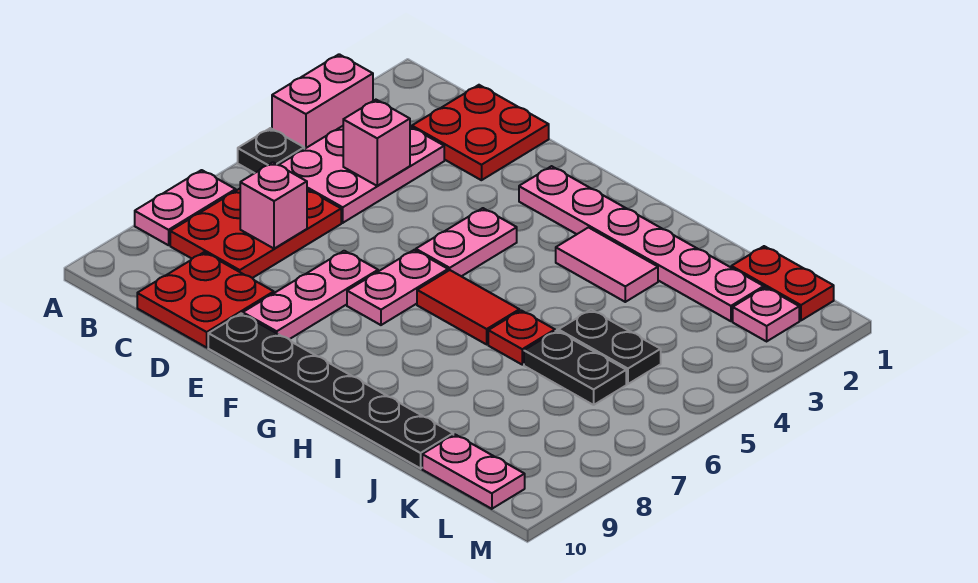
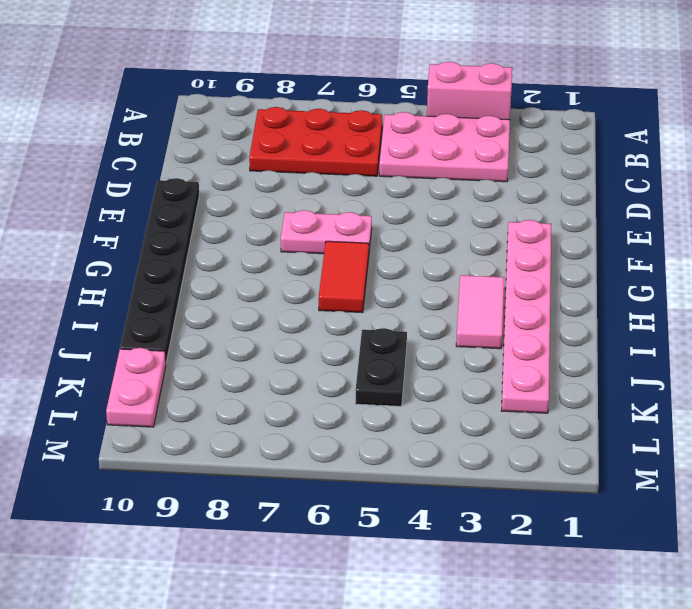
none -> black 1x1 plate [238,128,304,173]
none -> pink 1x2 plate [135,170,236,245]
none -> red 2x2 plate [412,85,549,180]

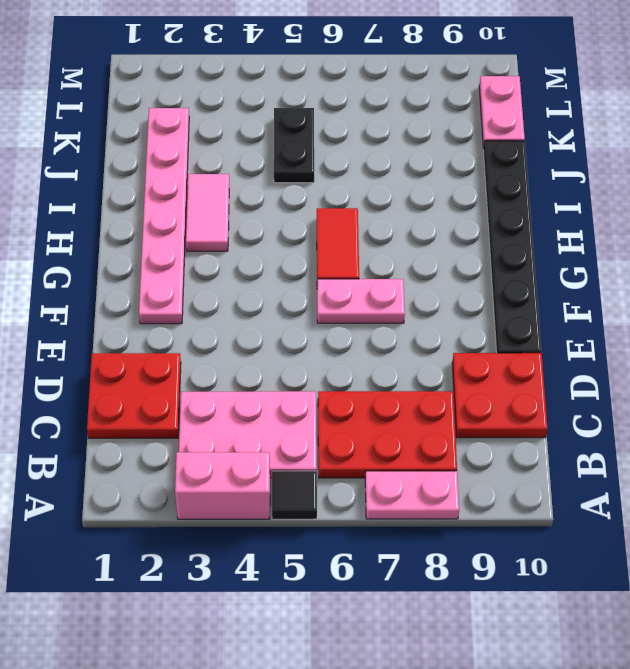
black 1x1 tile [272,471,317,519] -> black 1x1 plate [238,128,304,173]
none -> pink 1x3 plate [243,251,378,339]
none -> pink 1x2 plate [416,208,517,276]
none -> red 1x1 plate [488,310,555,365]

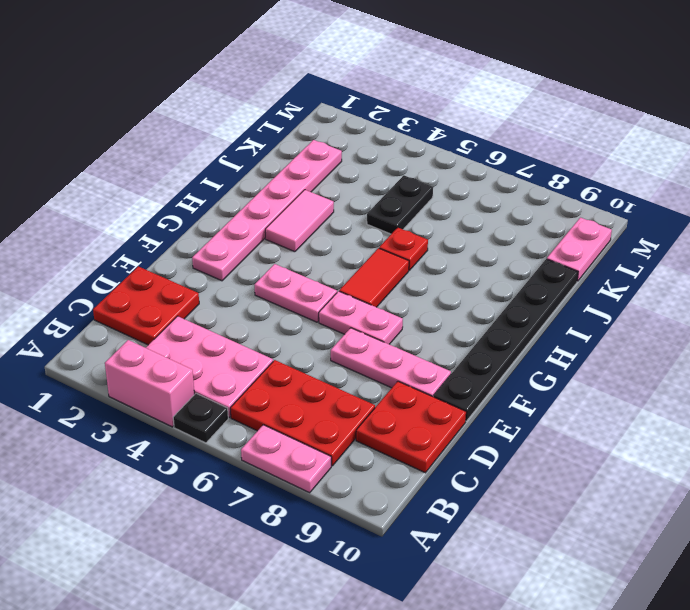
none -> black 1x2 plate [524,331,626,405]
none -> red 1x2 plate [731,246,834,321]
none -> pink 1x1 plate [733,287,799,341]

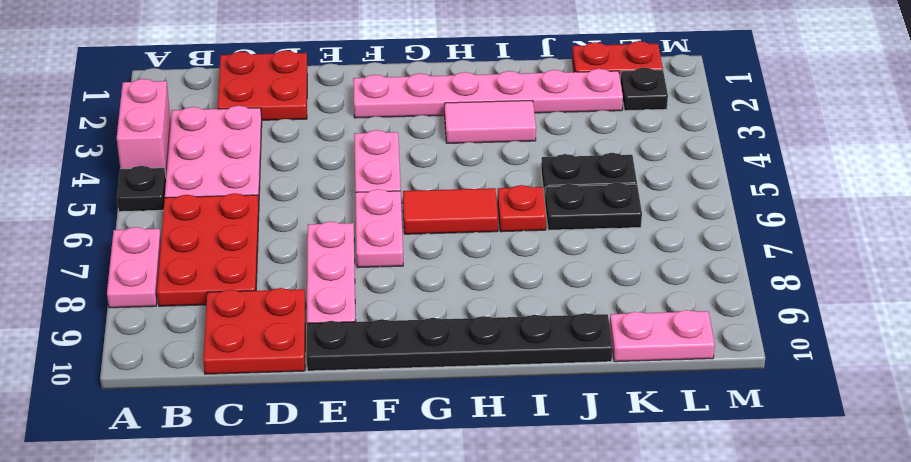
black 1x1 plate [620,68,668,111] -> pink 1x1 plate [733,287,799,341]
none -> pink 1x1 brick [343,100,410,186]
none -> pink 1x1 brick [240,162,307,249]

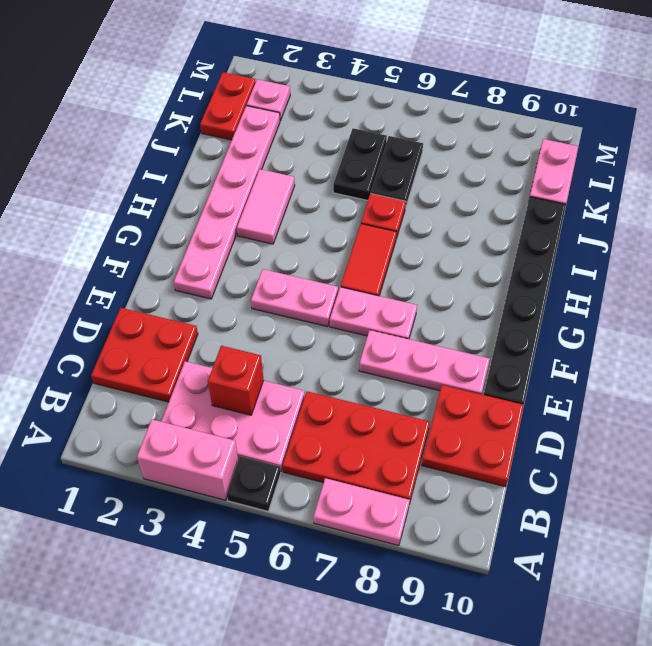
red 1x1 brick [208,346,264,415] -> pink 1x1 brick [343,100,410,186]
none -> pink 1x1 brick [240,162,307,249]

